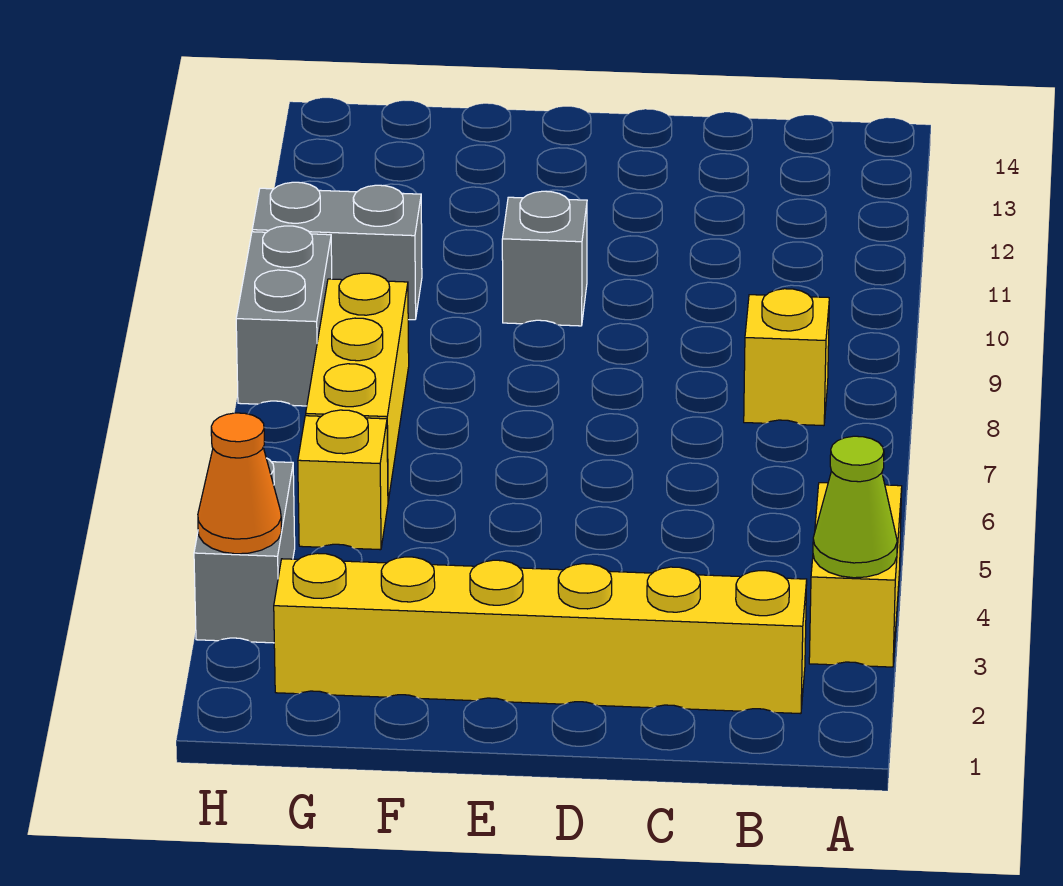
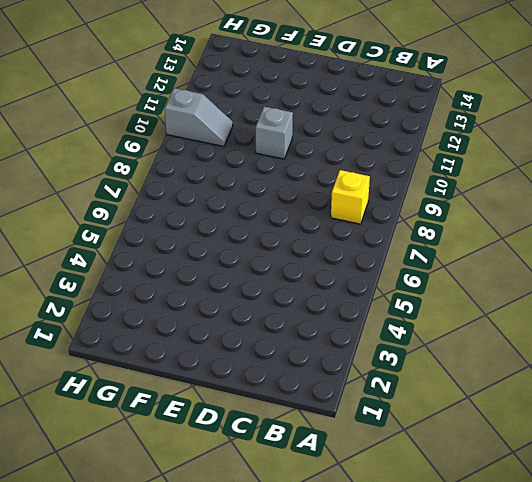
grey 1x2 slope [165,88,233,146] -> grey 1x2 brick [252,182,422,320]
none -> yellow 1x2 brick [809,483,902,667]
none -> yellow 1x6 brick [274,553,807,714]

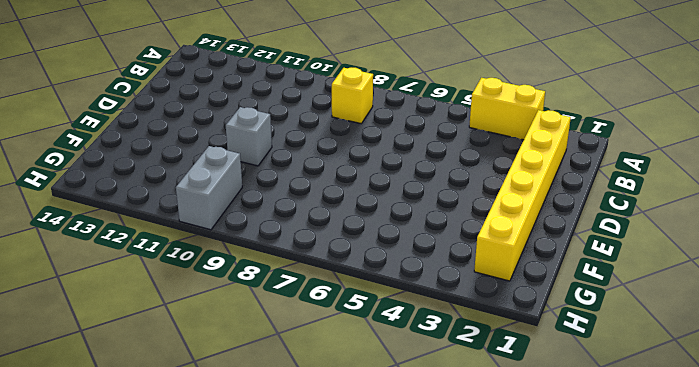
none -> yellow 1x1 brick [298,410,388,550]
none -> yellow 1x3 brick [306,273,409,500]

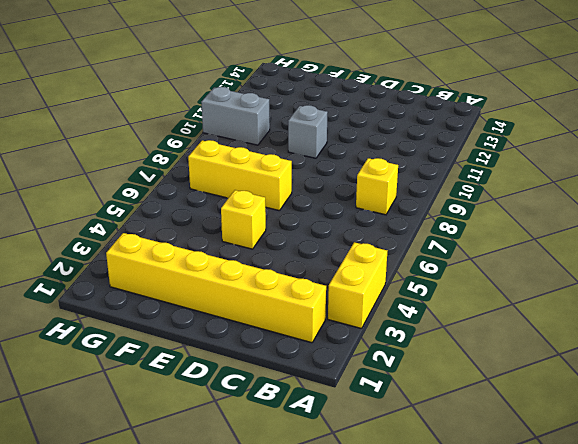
yellow 1x1 brick [221,190,266,249] -> yellow 1x1 brick moved to [298,410,388,550]
yellow 1x3 brick [188,140,292,211] -> yellow 1x3 brick turned to [306,273,409,500]
none -> grey 1x2 brick [194,458,295,643]
none -> grey 1x2 brick [236,226,332,406]

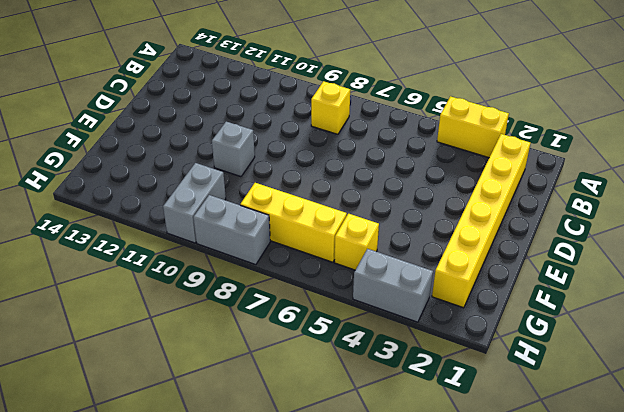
none -> lime 1x1 cone [813,436,897,578]
none -> orange 1x1 cone [198,413,281,554]

